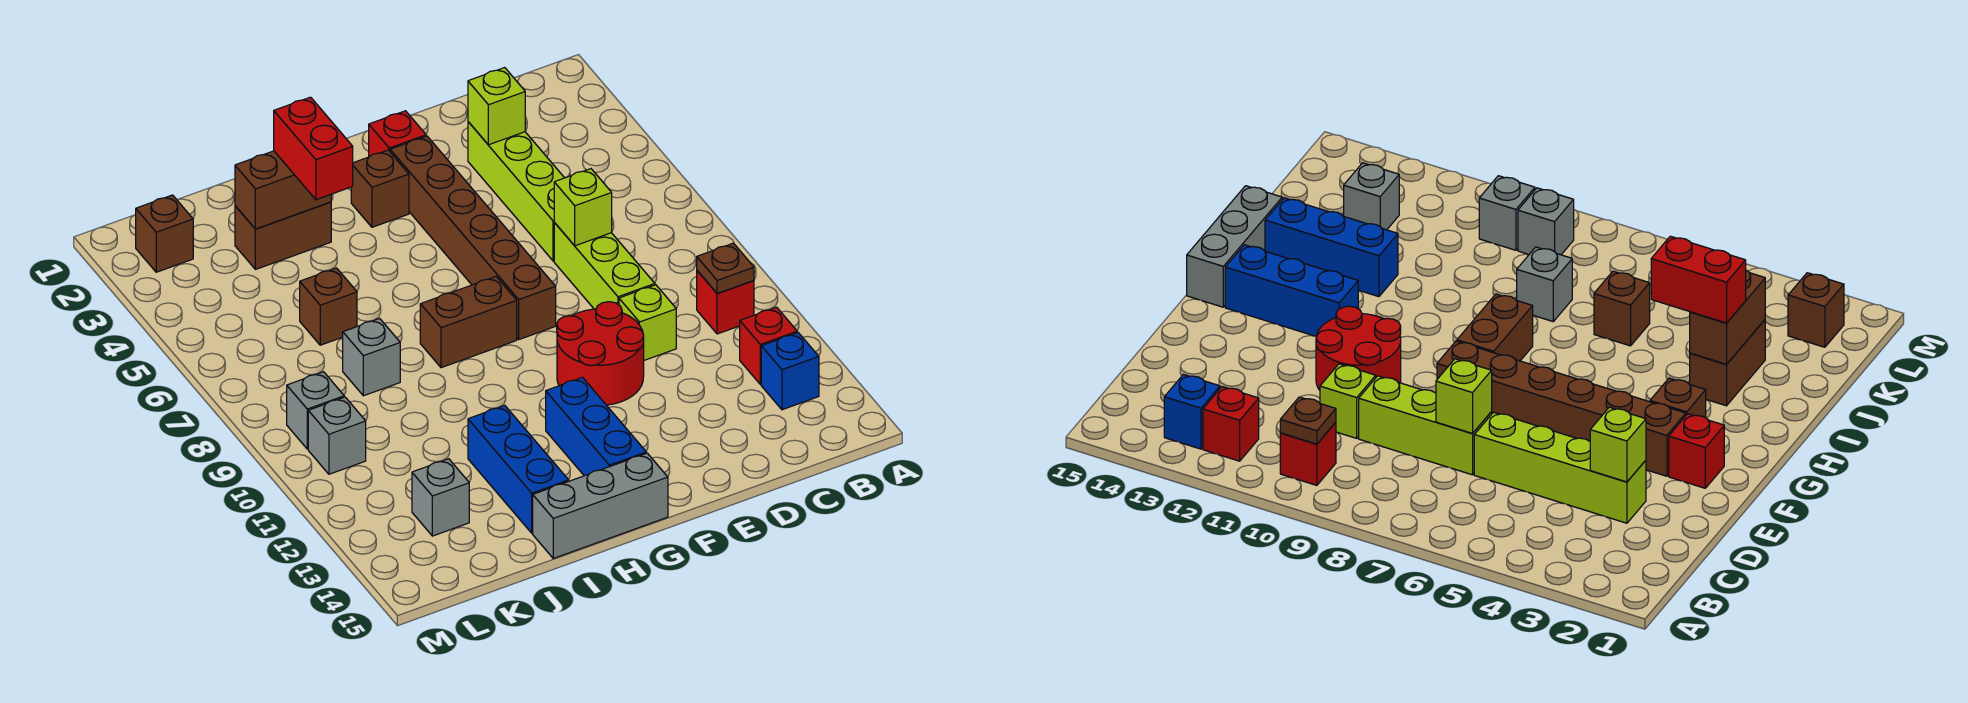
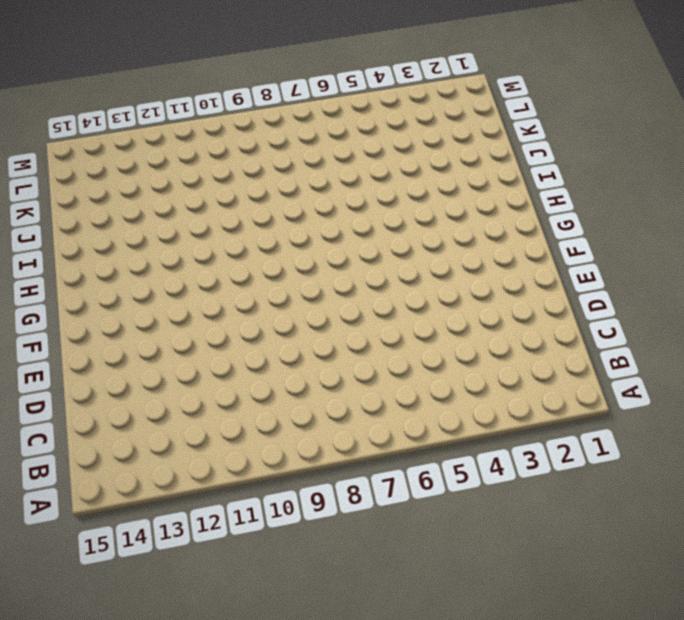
none -> red 1x1 brick [697,271,754,334]
none -> red 1x1 brick [740,307,797,384]
none -> blue 1x1 brick [761,333,819,410]

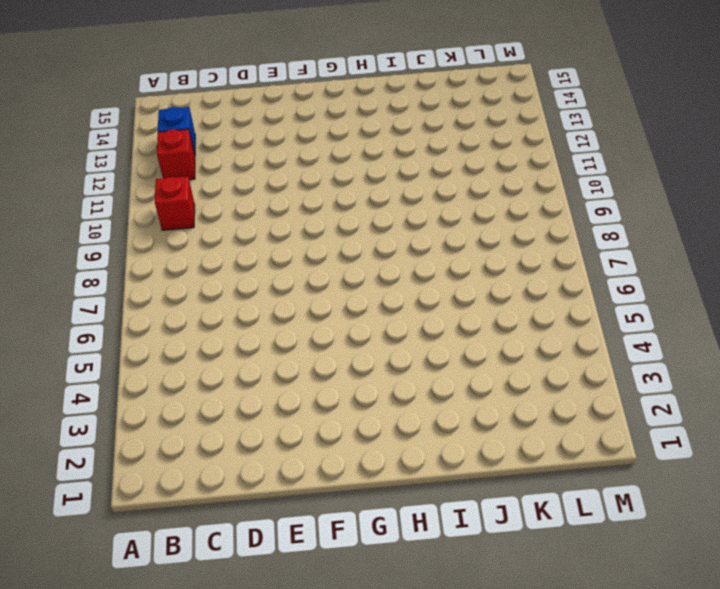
none -> lime 1x4 brick [468,122,564,261]
none -> lime 1x3 brick [554,223,655,309]
none -> lime 1x1 brick [619,285,676,360]

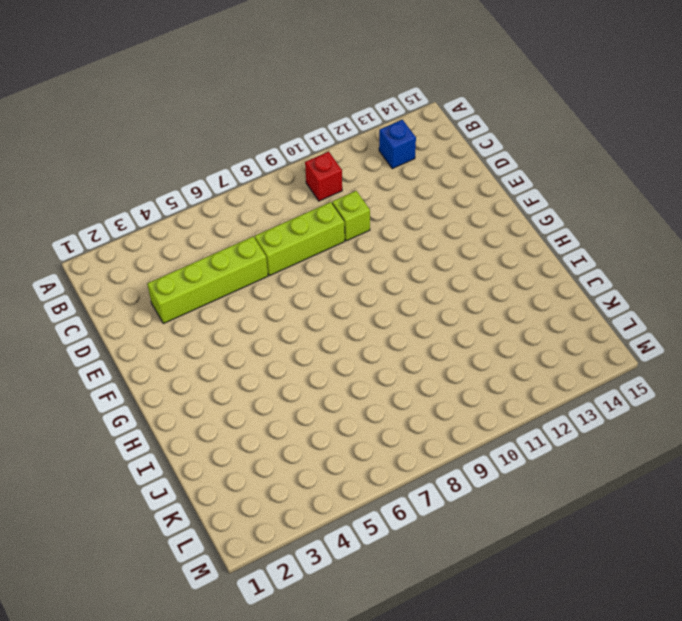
none -> red 1x1 brick [740,307,797,384]
none -> red 2x2 round brick [557,302,644,405]
none -> red 1x1 brick [369,111,426,157]

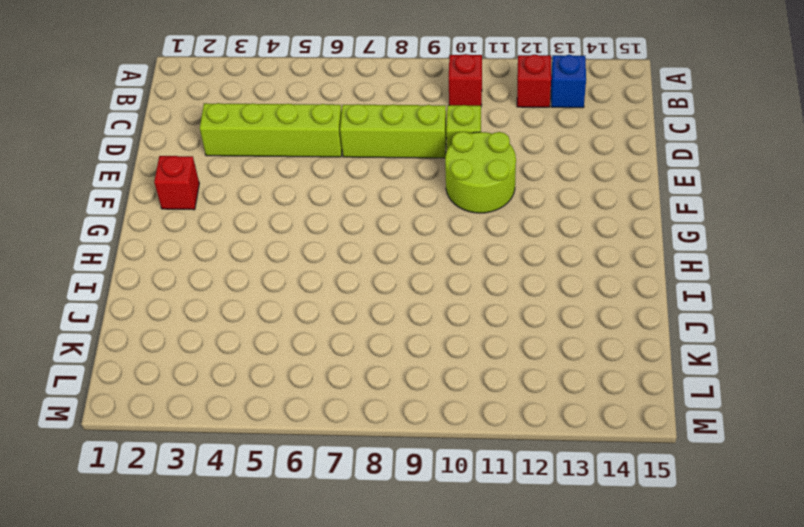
lime 2x2 round brick [445,132,516,213] -> red 2x2 round brick [557,302,644,405]
none -> brown 1x6 brick [390,136,556,339]
none -> brown 1x1 brick [351,150,409,227]
none -> brown 1x2 brick [420,277,517,368]

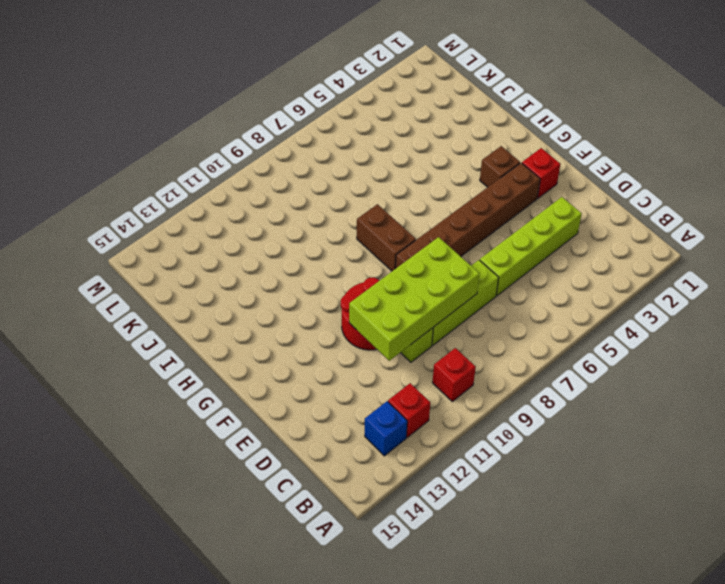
lime 2x4 brick [349,237,479,361] -> none
none -> blue 1x3 brick [546,377,646,476]
none -> grey 1x3 brick [533,453,668,558]
none -> brown 1x2 brick [235,202,331,269]

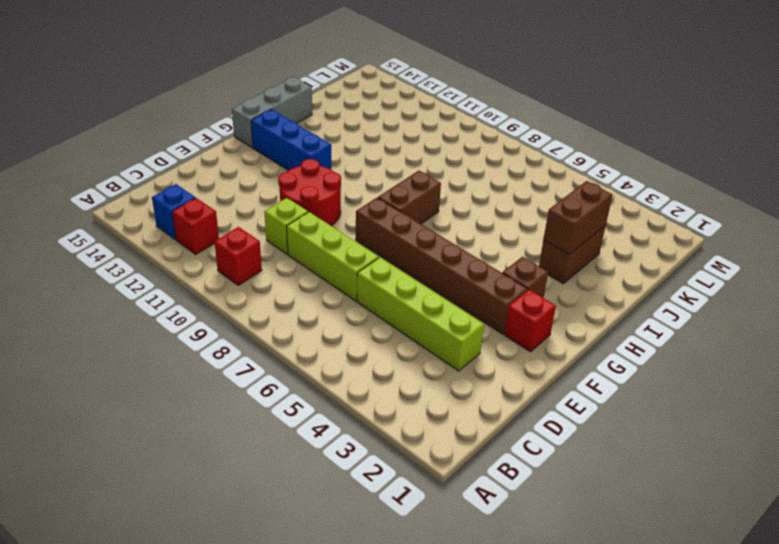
none -> blue 1x3 brick [468,406,569,533]
none -> brown 1x1 brick [300,268,357,345]
none -> grey 1x1 brick [343,319,400,396]

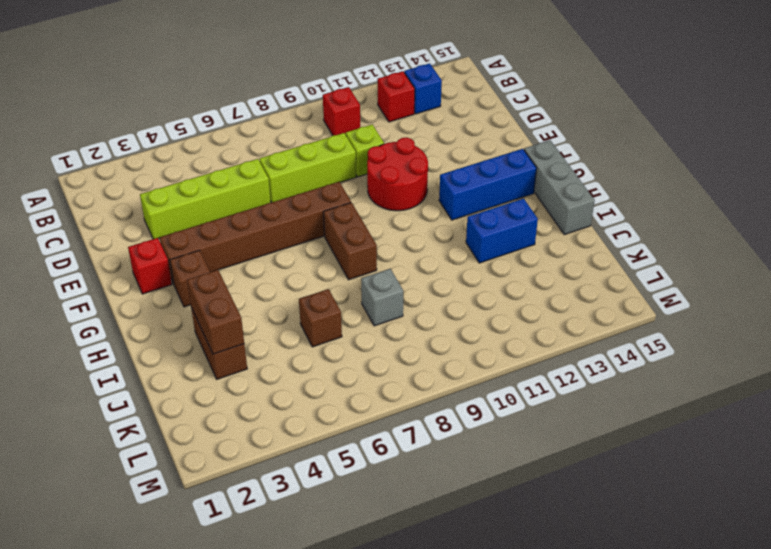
blue 1x2 brick [466,198,538,263] -> blue 1x3 brick [468,406,569,533]
none -> grey 1x1 brick [412,459,469,536]
none -> brown 1x1 brick [136,195,193,272]
none -> grey 1x1 brick [287,372,344,449]

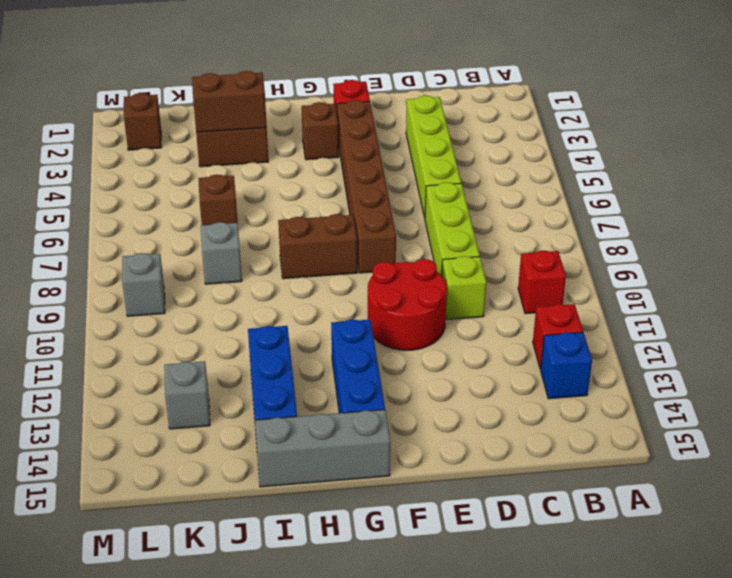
none -> grey 1x1 brick [308,397,366,474]
none -> brown 1x1 plate [697,243,754,294]
none -> lime 1x1 brick [468,68,525,145]

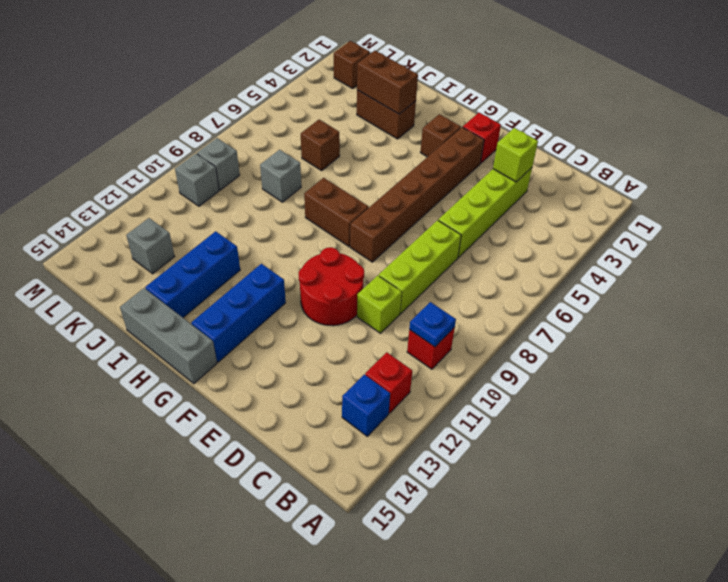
blue 1x1 plate [409,302,456,347] -> brown 1x1 plate [697,243,754,294]
none -> lime 1x1 brick [554,169,612,246]
none -> red 1x2 brick [274,97,353,200]

